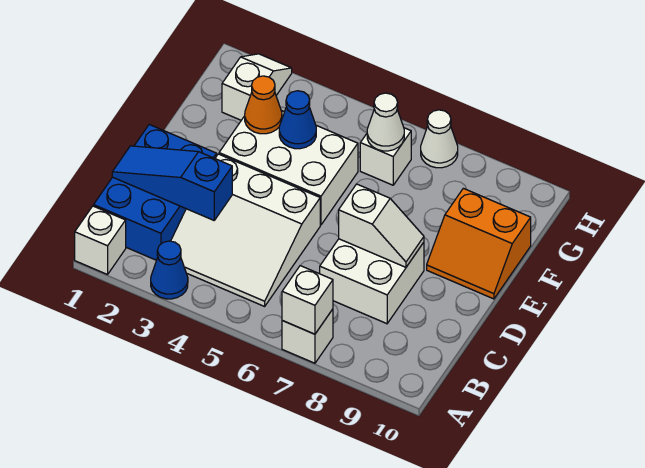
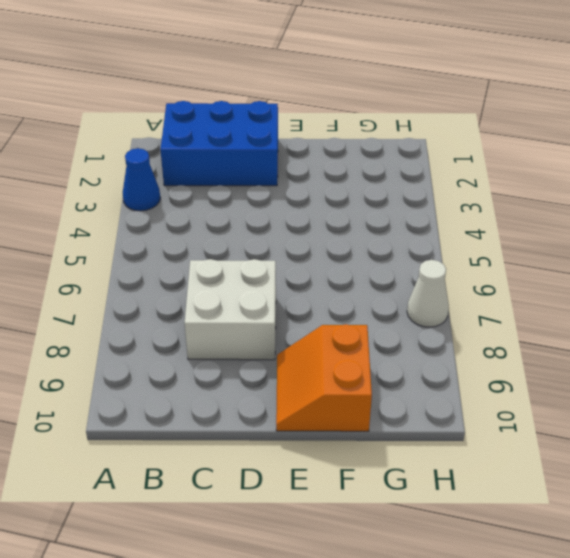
none -> white 1x1 brick [75,206,126,275]
none -> white 1x1 brick [282,309,333,363]
none -> white 3x3 slope [171,154,320,306]

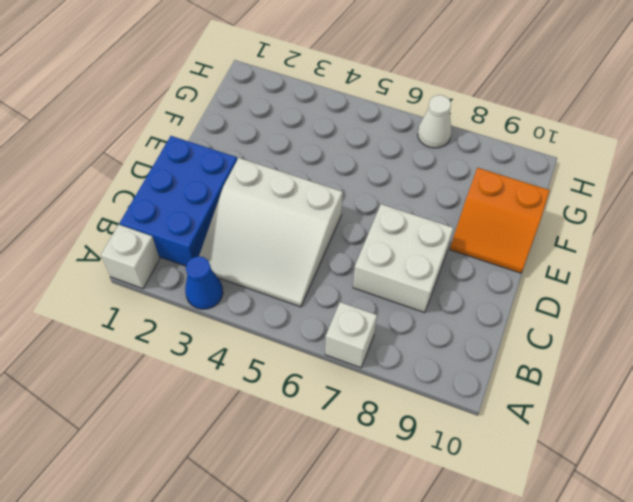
none -> white 2x3 brick [219,111,358,225]
none -> white 1x2 slope [222,54,292,120]
none -> white 1x1 brick [360,128,411,185]

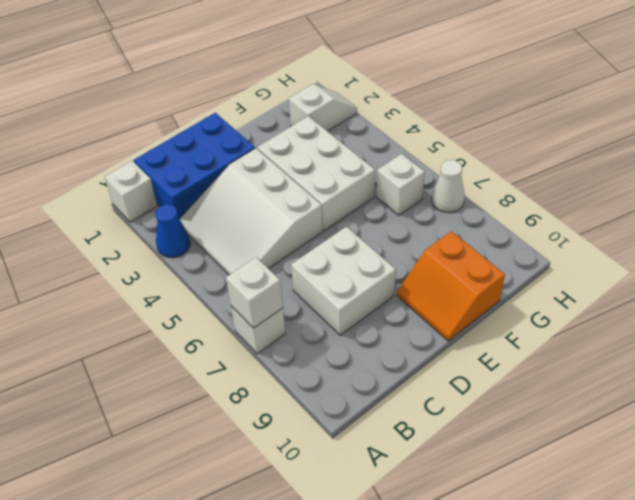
none -> blue 1x3 slope [112,146,232,220]
none -> white 1x2 slope [339,184,424,267]
none -> orange 1x1 cone [245,76,282,134]

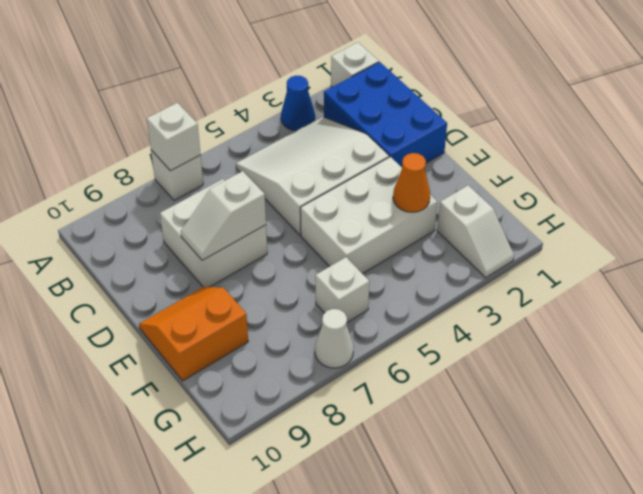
none -> blue 1x3 slope [112,146,232,220]
none -> blue 1x1 cone [279,91,316,149]
none -> white 1x1 cone [367,93,404,151]

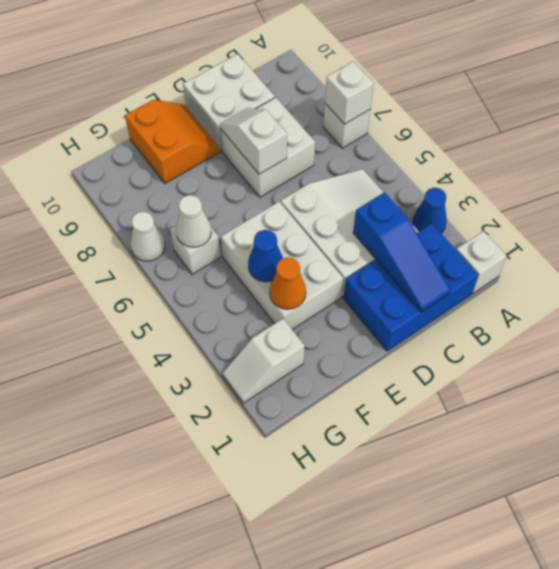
white 2x2 brick [183,54,275,151] -> none

